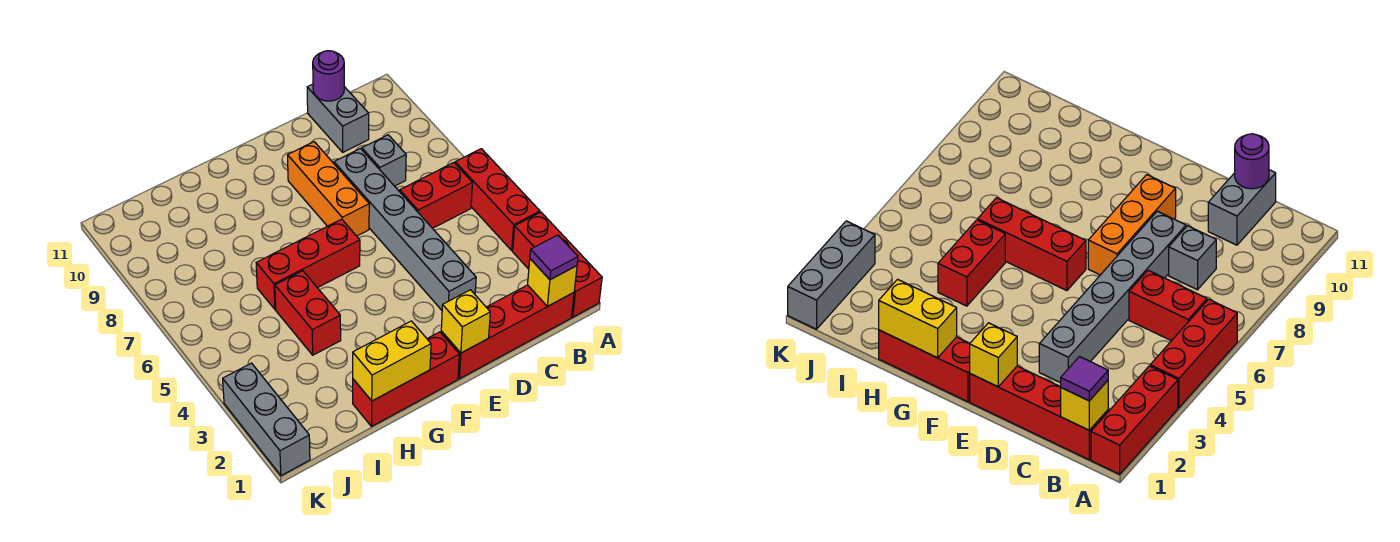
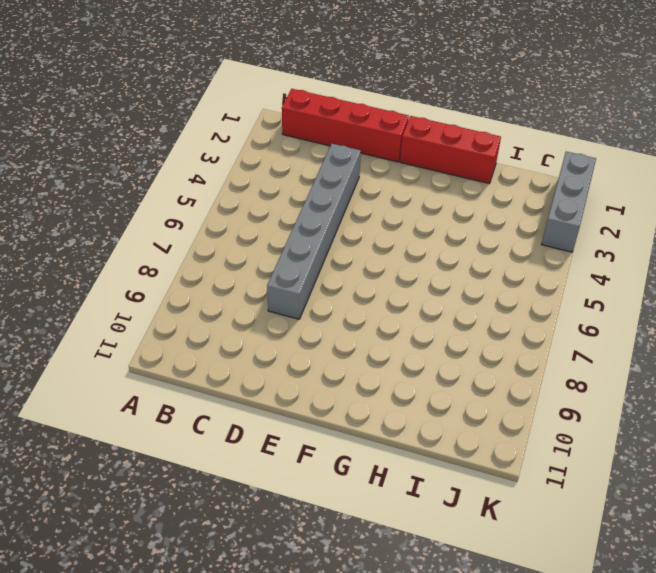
none -> red 1x3 brick [513,212,602,317]
none -> red 1x3 brick [455,149,540,250]
none -> red 1x2 brick [400,163,472,228]

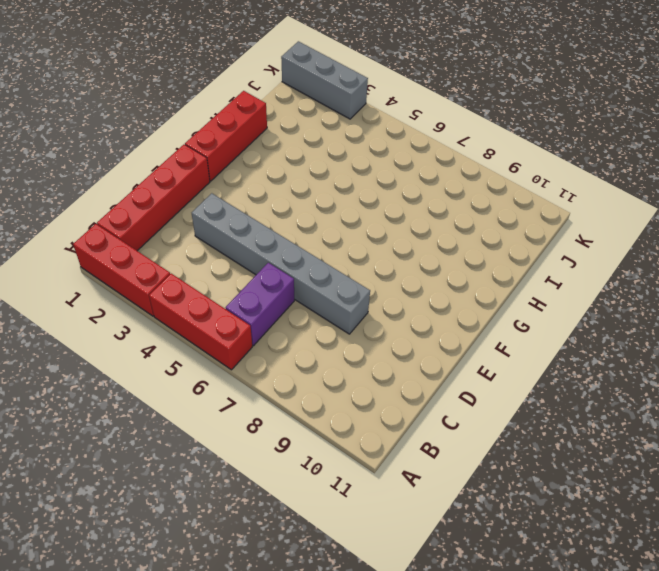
purple 1x2 brick [226,263,294,346] -> red 1x2 brick [400,163,472,228]
none -> grey 1x1 brick [362,135,406,186]
none -> grey 1x2 brick [307,84,369,152]
none -> orange 1x3 brick [287,142,369,236]

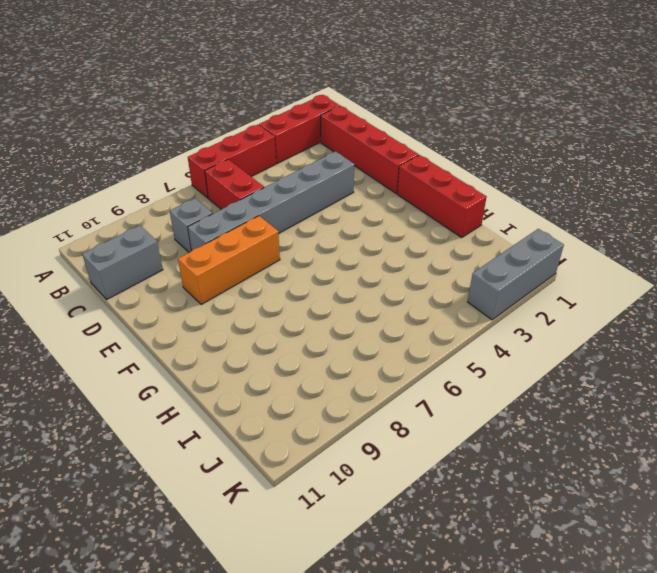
none -> red 1x3 brick [256,219,360,309]
none -> red 1x2 brick [275,271,341,355]
none -> yellow 1x1 brick [528,259,577,306]

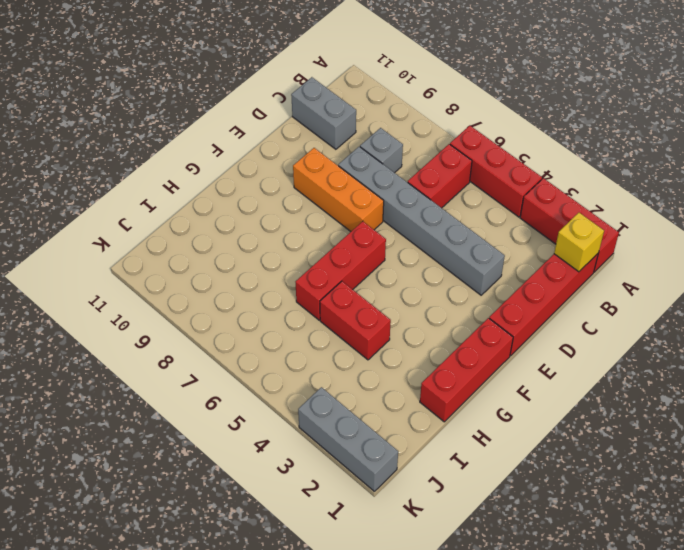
none -> purple 1x1 round brick [313,51,344,101]
none -> yellow 1x1 brick [441,290,490,353]
none -> yellow 1x2 brick [353,321,431,401]

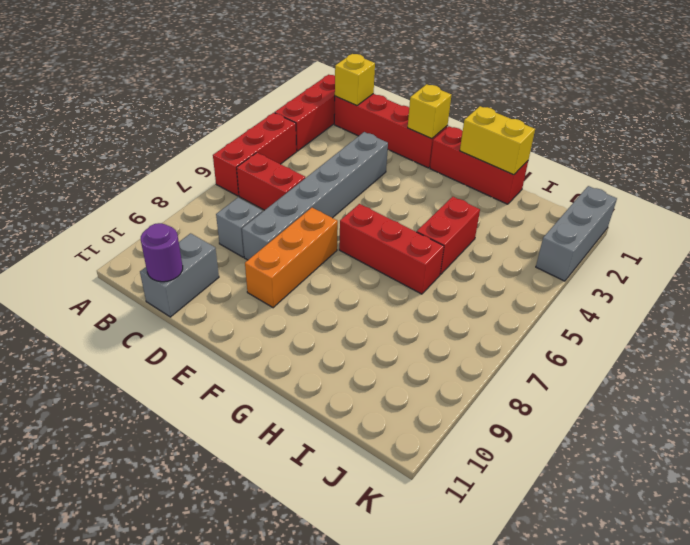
none -> purple 1x1 tile [530,235,578,280]

